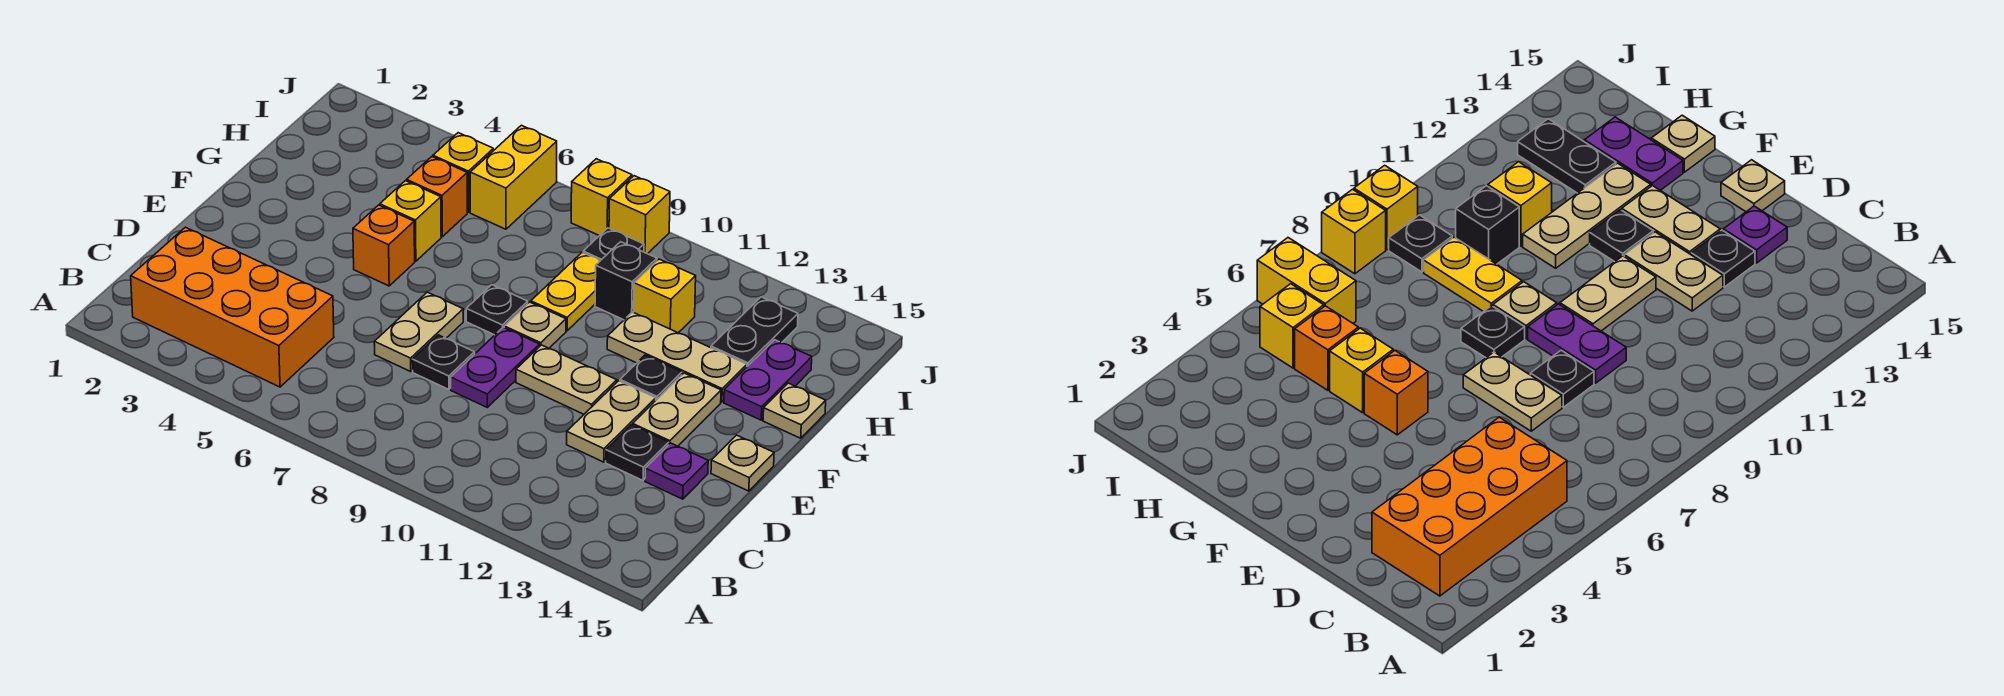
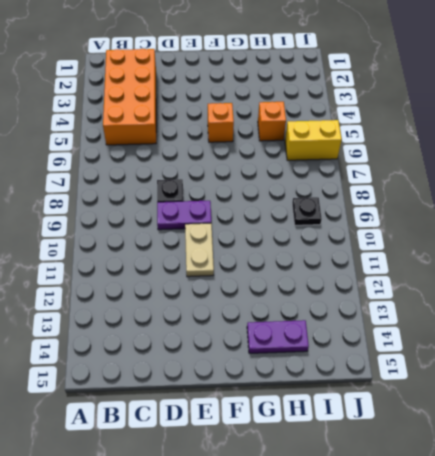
none -> tan 1x2 plate [374,292,463,371]
none -> tan 1x2 plate [567,381,656,462]
none -> black 1x1 plate [606,425,669,480]

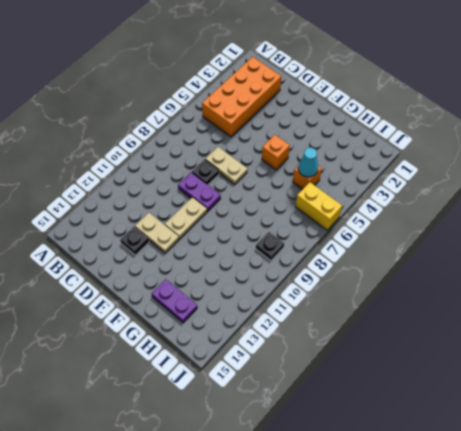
cyan 1x1 cone [298,148,318,177] -> none
none -> purple 1x1 plate [645,443,708,499]
none -> tan 1x2 plate [633,373,721,446]
none -> tan 1x1 plate [711,435,774,491]

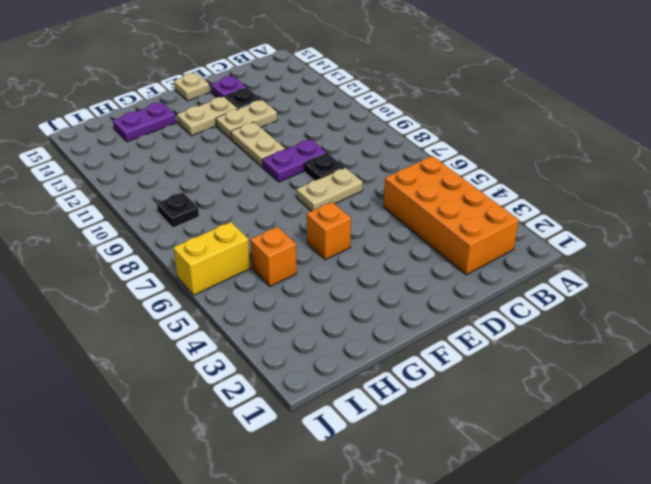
none -> black 1x1 plate [466,285,528,335]
none -> tan 1x1 plate [504,302,566,348]
none -> black 1x1 plate [620,355,682,400]

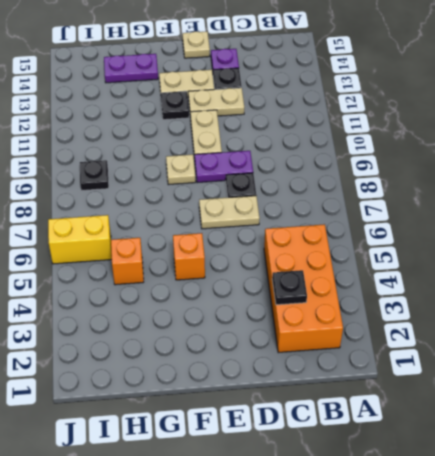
black 1x1 plate [272,270,307,305] -> black 1x1 plate moved to [466,285,528,335]
none -> yellow 1x1 brick [380,181,441,261]
none -> yellow 1x2 plate [531,253,600,331]
none -> tan 1x3 plate [607,312,747,402]

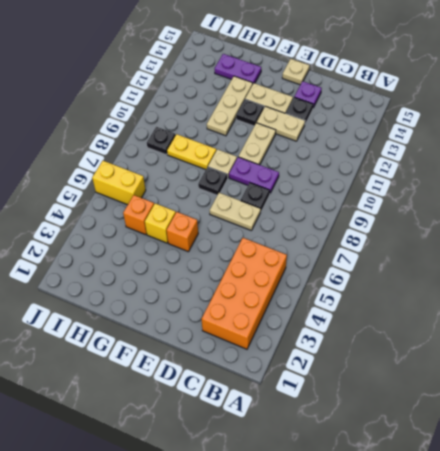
none -> tan 1x1 plate [763,383,826,438]
none -> black 1x1 brick [595,242,657,320]
none -> yellow 1x1 brick [634,259,696,333]

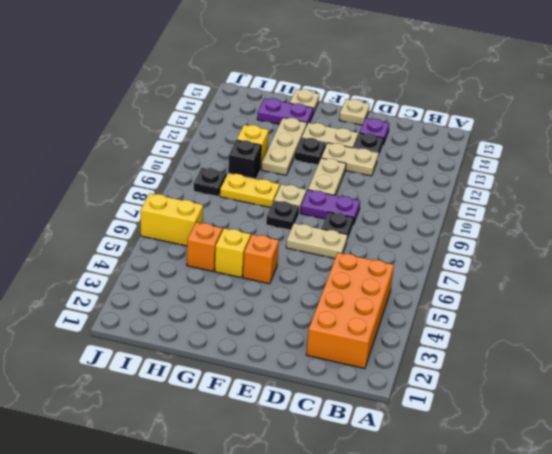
none -> black 1x2 plate [711,297,798,366]
none -> yellow 1x1 brick [433,133,493,212]
none -> yellow 1x1 brick [571,159,632,236]

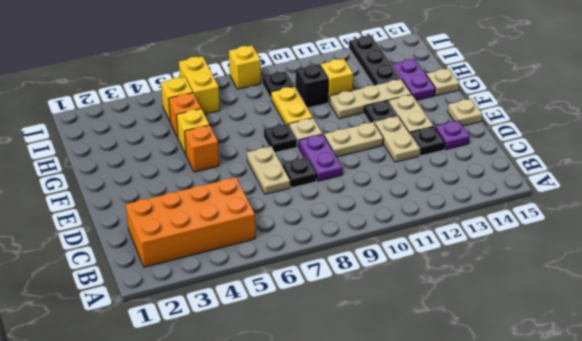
black 1x3 plate [349,36,401,85] -> black 1x2 plate [711,297,798,366]
none -> yellow 1x1 brick [609,176,670,254]

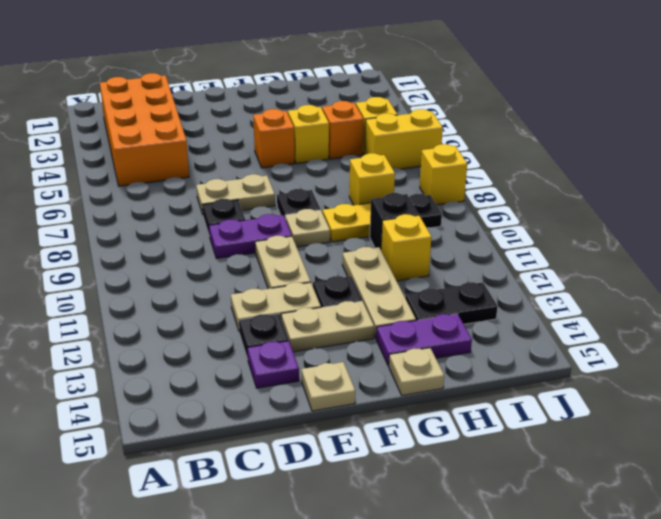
yellow 1x1 brick [349,153,395,205] -> yellow 1x1 brick moved to [609,176,670,254]

